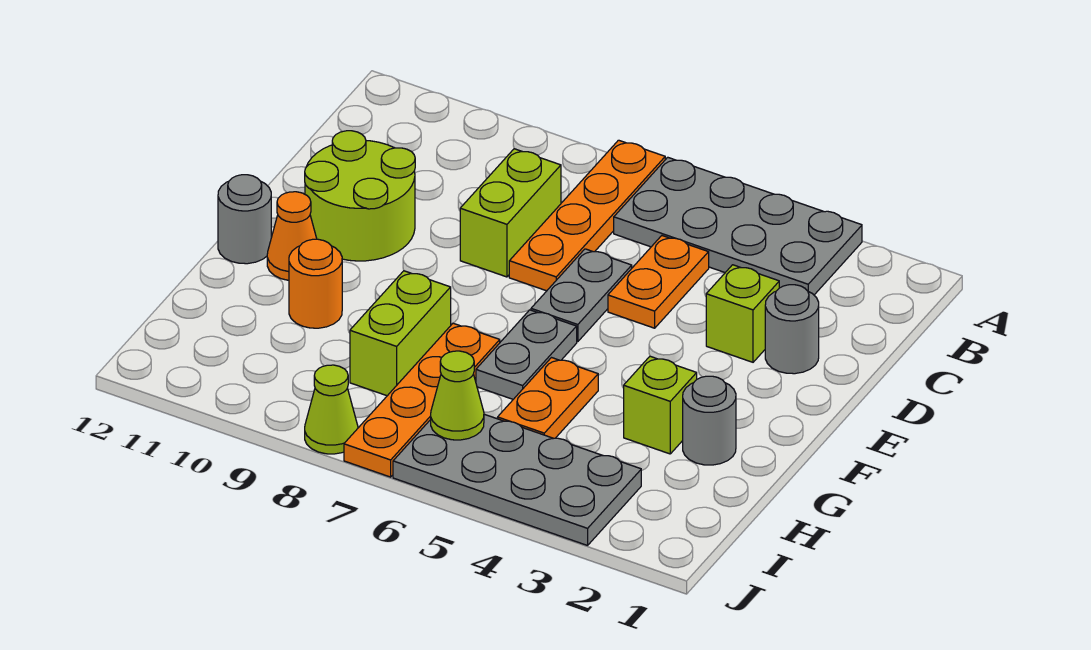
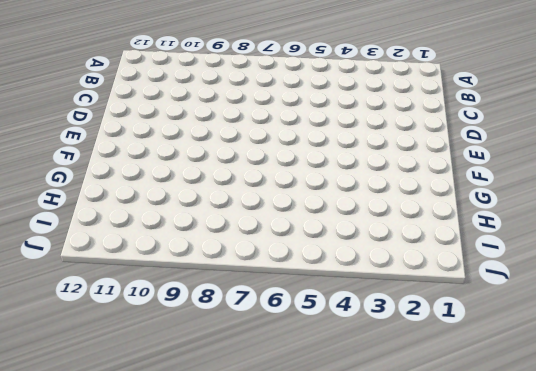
none -> grey 2x4 plate [614,157,862,295]
none -> orange 1x4 plate [509,140,665,291]
none -> orange 1x2 plate [608,236,709,328]

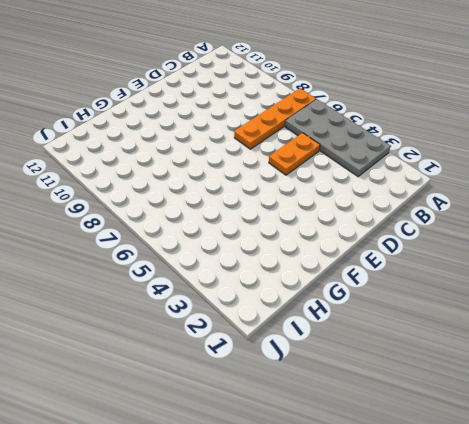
none -> lime 1x2 brick [460,149,561,277]
none -> grey 1x1 round brick [765,285,819,374]
none -> lime 1x1 brick [706,265,779,362]

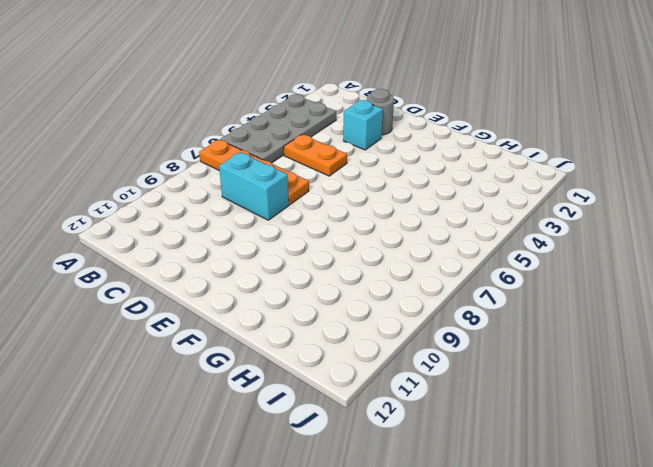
cyan 1x2 brick [219,152,289,220] -> lime 1x2 brick [460,149,561,277]
cyan 1x1 brick [343,100,383,150] -> lime 1x1 brick [706,265,779,362]
none -> grey 1x2 plate [531,249,632,342]
none -> lime 2x2 round brick [305,131,415,261]
none -> grey 1x2 plate [476,310,577,399]

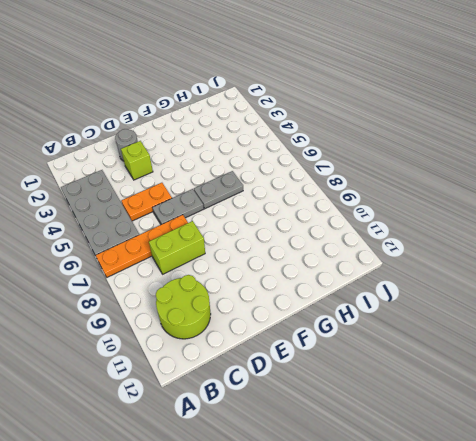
lime 2x2 round brick [156,275,211,339] -> lime 2x2 round brick moved to [305,131,415,261]
none -> orange 1x1 cone [267,192,317,280]
none -> grey 1x1 round brick [218,175,271,264]
none -> grey 1x1 round brick [683,376,736,465]

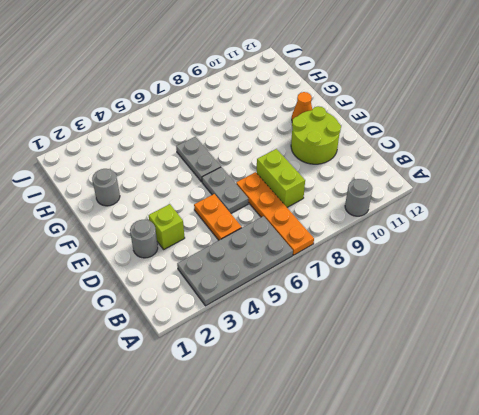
grey 1x1 round brick [345,179,372,216] -> grey 1x1 round brick moved to [218,175,271,264]
none -> lime 1x1 brick [624,356,697,454]
none -> orange 1x2 plate [498,358,598,438]
none -> orange 1x4 plate [344,323,500,477]

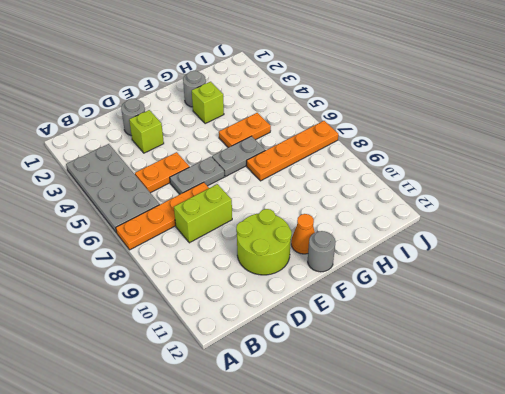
none -> lime 1x2 brick [350,271,451,396]
none -> orange 1x1 round brick [289,239,342,328]
none -> grey 2x4 plate [393,414,641,545]

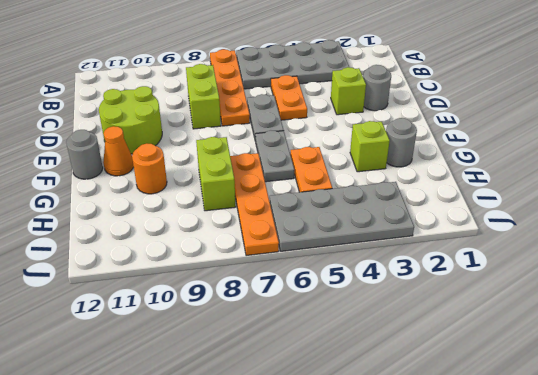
none -> lime 1x1 cone [305,365,358,454]
none -> lime 1x1 cone [431,351,484,440]

